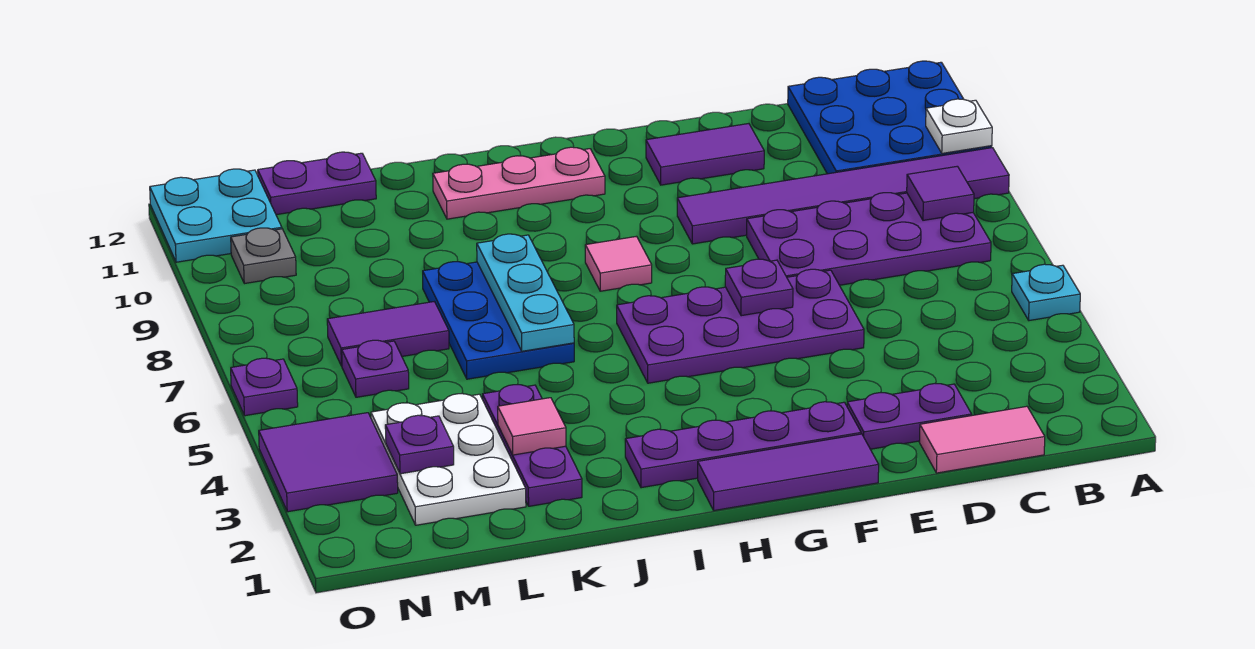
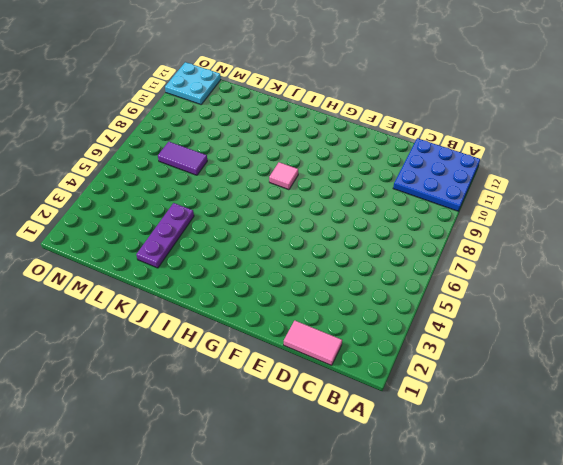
none -> cyan 1x1 plate [1012,264,1080,321]
none -> purple 1x6 tile [677,148,1009,244]
none -> purple 2x4 plate [747,193,991,285]

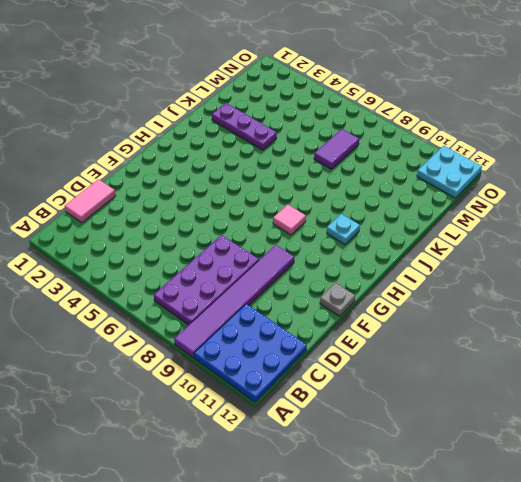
grey 1x1 plate [320,283,355,316] -> grey 1x1 plate moved to [231,228,296,284]
cyan 1x1 plate [327,214,360,244] -> cyan 1x1 plate moved to [1012,264,1080,321]
none -> purple 1x2 plate [847,383,972,449]
none -> purple 2x4 plate [617,269,864,383]
none -> purple 1x2 tile [646,124,764,185]

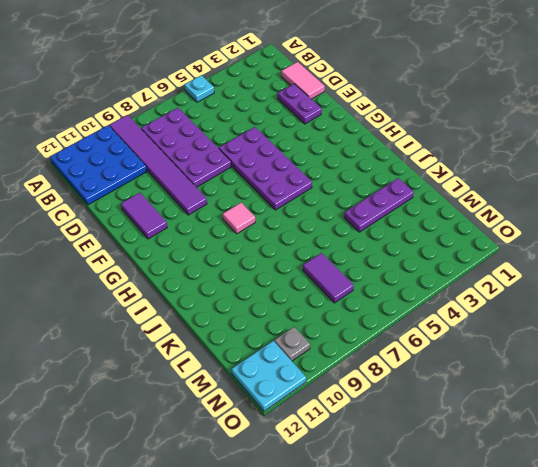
none -> purple 1x3 tile [698,434,879,511]
none -> purple 1x4 plate [625,402,861,488]
none -> pink 1x3 plate [433,147,605,219]

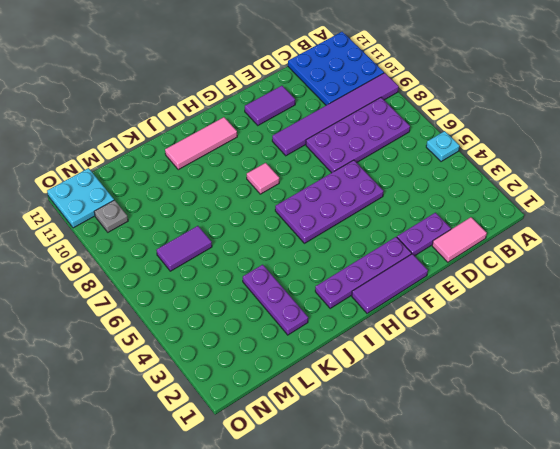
pink 1x3 tile [165,117,237,170] -> pink 1x3 plate [433,147,605,219]
none -> blue 2x3 plate [423,262,574,379]
none -> white 2x3 plate [371,394,526,525]
none -> purple 1x2 plate [258,152,376,215]

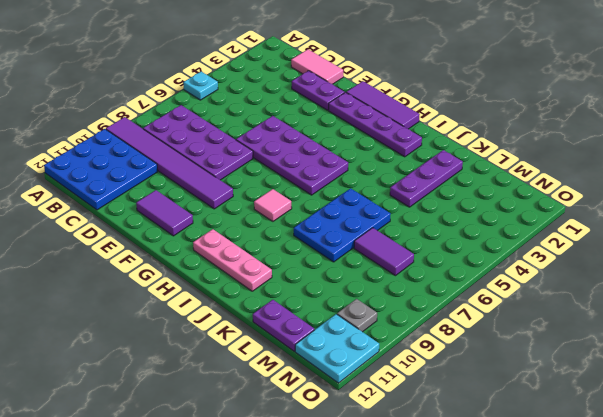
none -> white 2x3 plate [371,394,526,525]
none -> purple 1x1 plate [342,340,409,397]
none -> purple 2x2 tile [259,413,398,512]

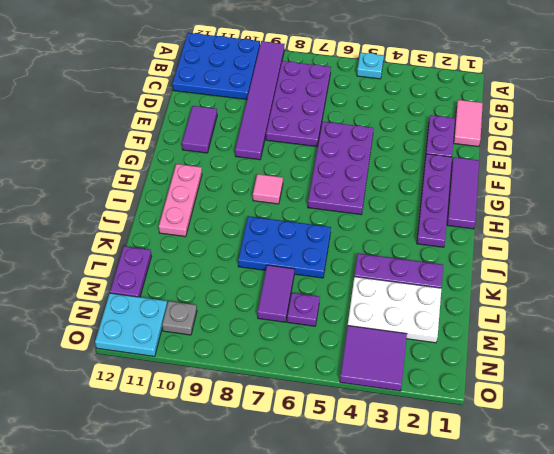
none -> purple 1x1 plate [231,358,298,416]
none -> white 1x1 plate [926,99,992,153]
none -> purple 1x1 tile [907,166,974,220]

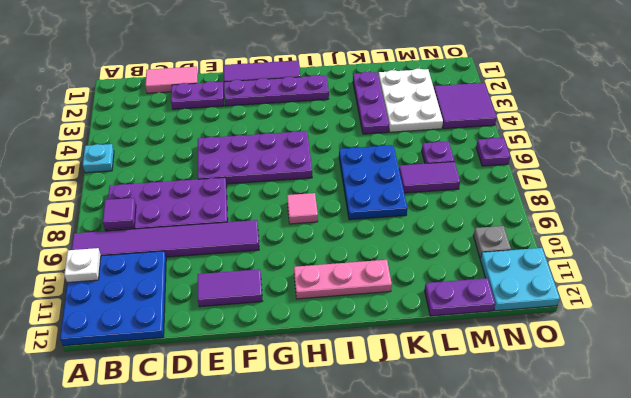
none -> purple 1x1 plate [725,259,793,316]
none -> cyan 1x3 plate [477,234,574,351]
none -> pink 1x1 tile [498,398,566,455]

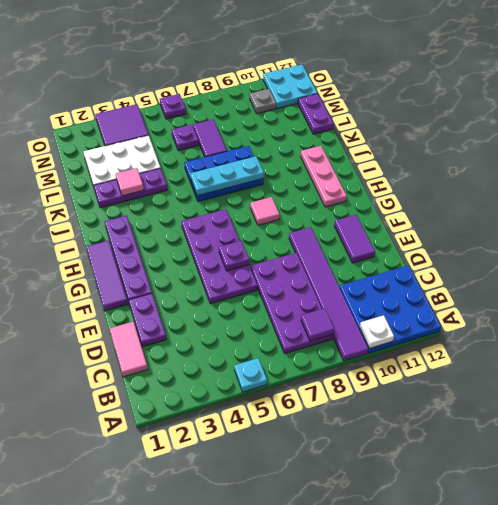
none -> purple 1x1 plate [385,415,454,474]

